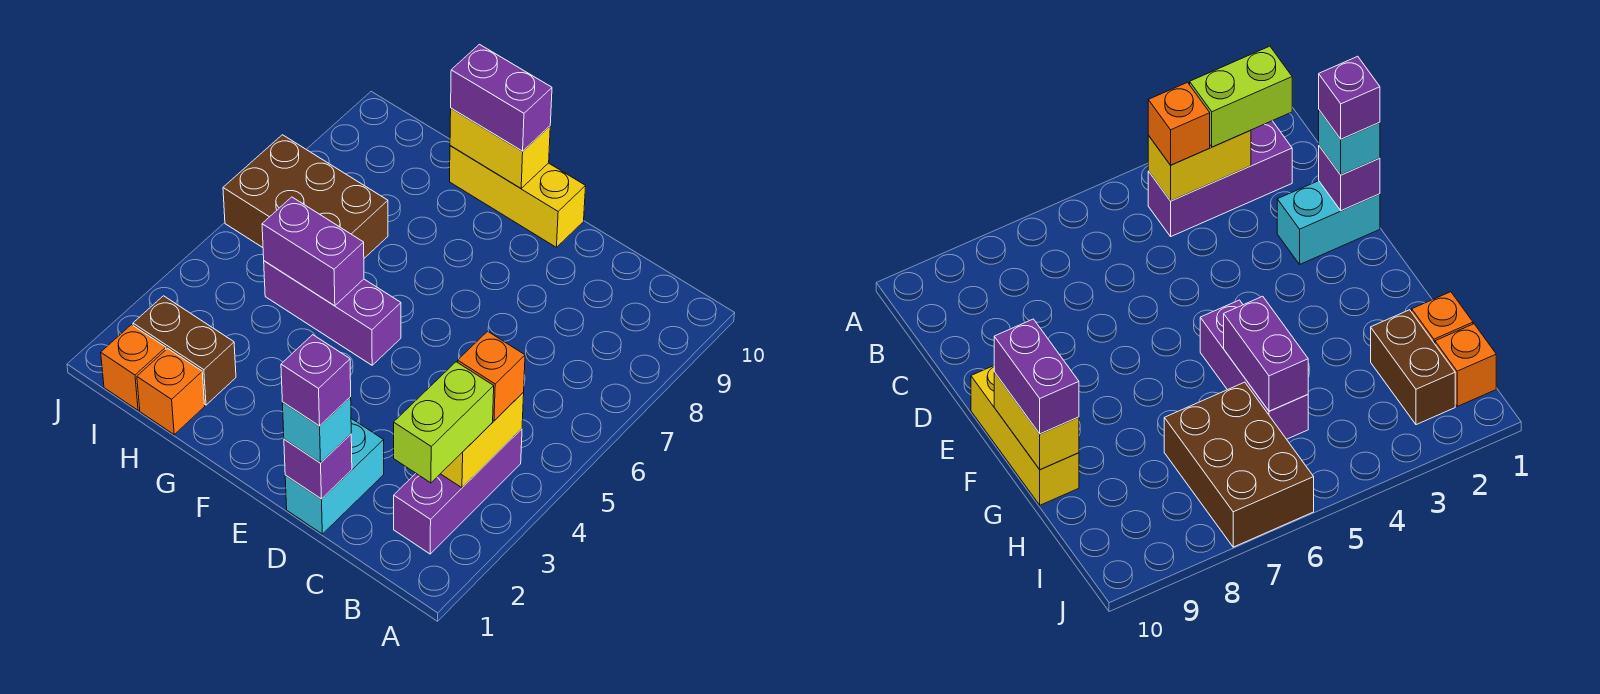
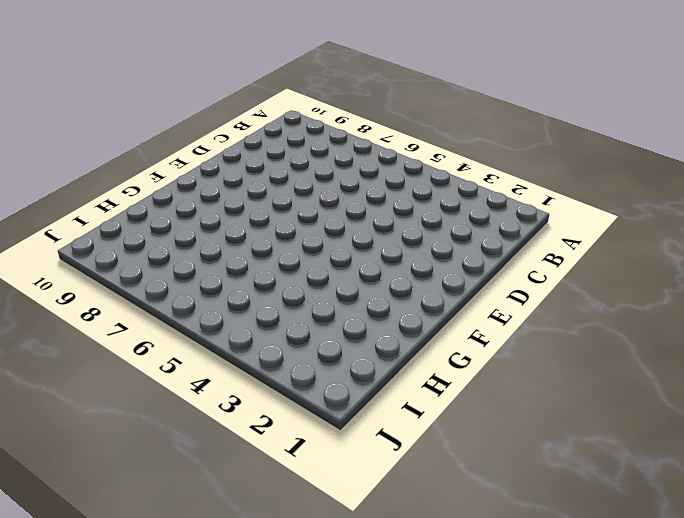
none -> purple 1x3 brick [394,429,522,554]
none -> cyan 1x2 brick [285,419,384,534]
none -> yellow 1x3 brick [450,146,586,247]

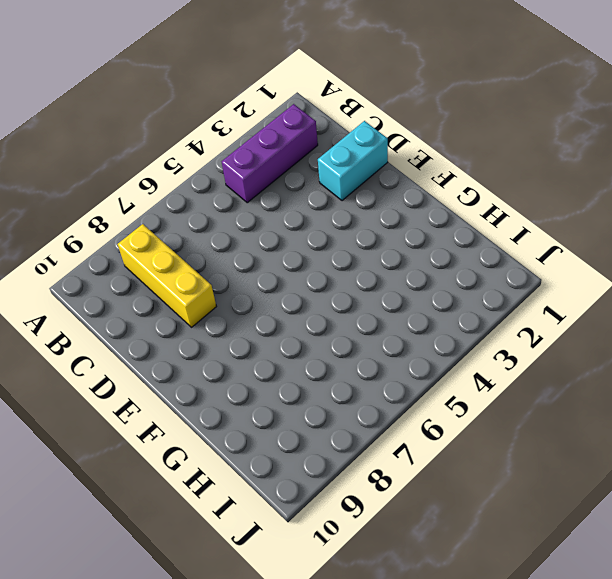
yellow 1x3 brick [118,224,216,327] -> yellow 1x3 brick moved to [450,146,586,247]
none -> purple 1x3 brick [264,261,401,365]
none -> orange 1x1 brick [137,348,205,434]
none -> brown 1x2 brick [133,296,236,405]

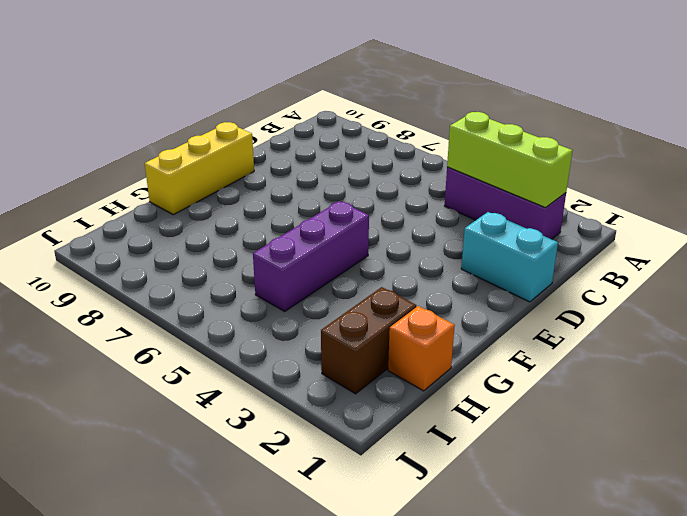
lime 1x3 brick [447,112,573,208] -> yellow 1x2 brick [441,392,524,488]
none -> brown 2x3 brick [223,135,388,258]
none -> orange 1x1 brick [101,325,166,410]
none -> purple 1x1 brick [284,434,352,499]

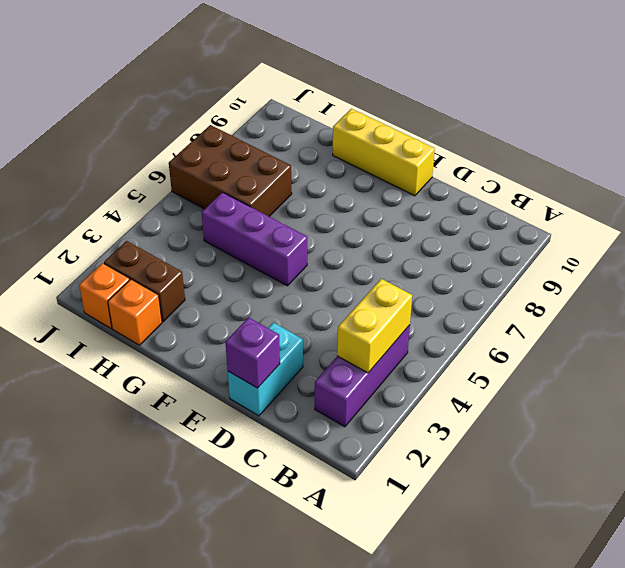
none -> yellow 1x2 brick [450,108,550,188]
none -> purple 1x2 brick [262,197,364,306]
none -> lime 1x2 brick [394,362,494,483]

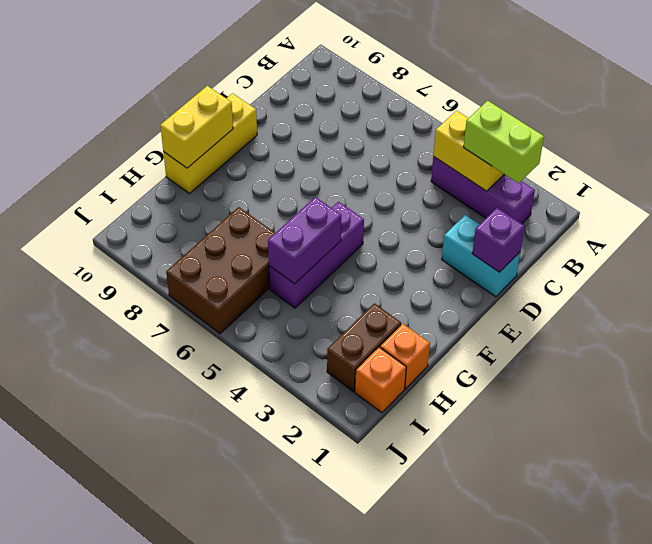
none -> orange 1x1 brick [458,331,525,421]
none -> cyan 1x1 brick [282,397,351,463]
none -> purple 1x2 brick [451,44,552,151]

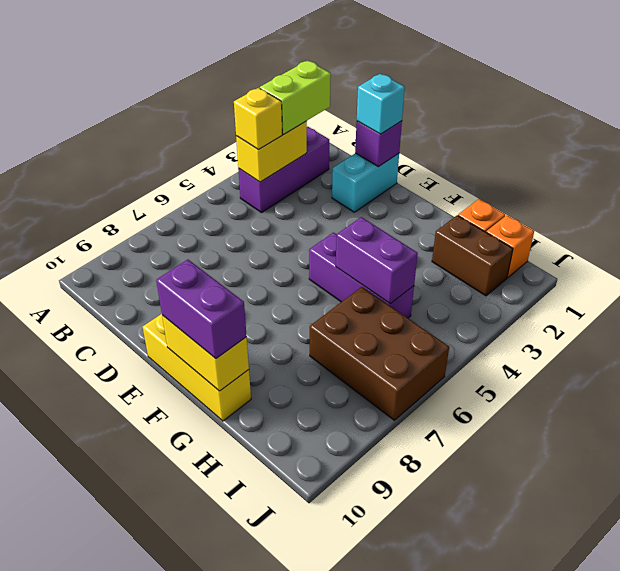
yellow 1x1 brick [234,88,282,150] -> orange 1x1 brick [458,331,525,421]
none -> purple 1x1 brick [281,335,351,426]

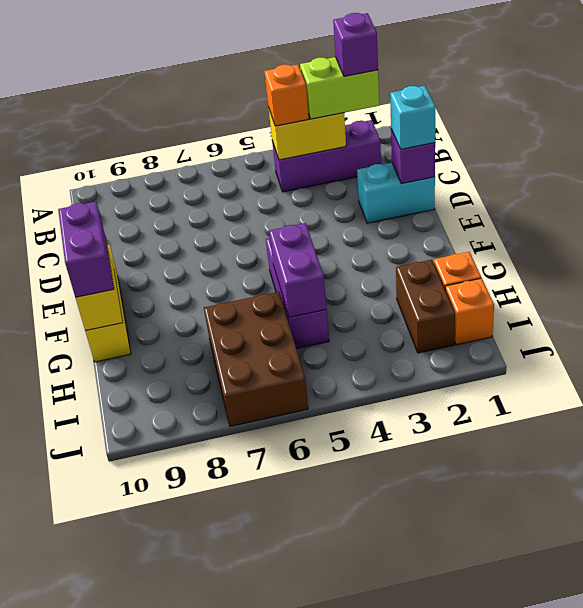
purple 1x1 brick [333,13,378,76] -> purple 1x1 brick moved to [281,335,351,426]

